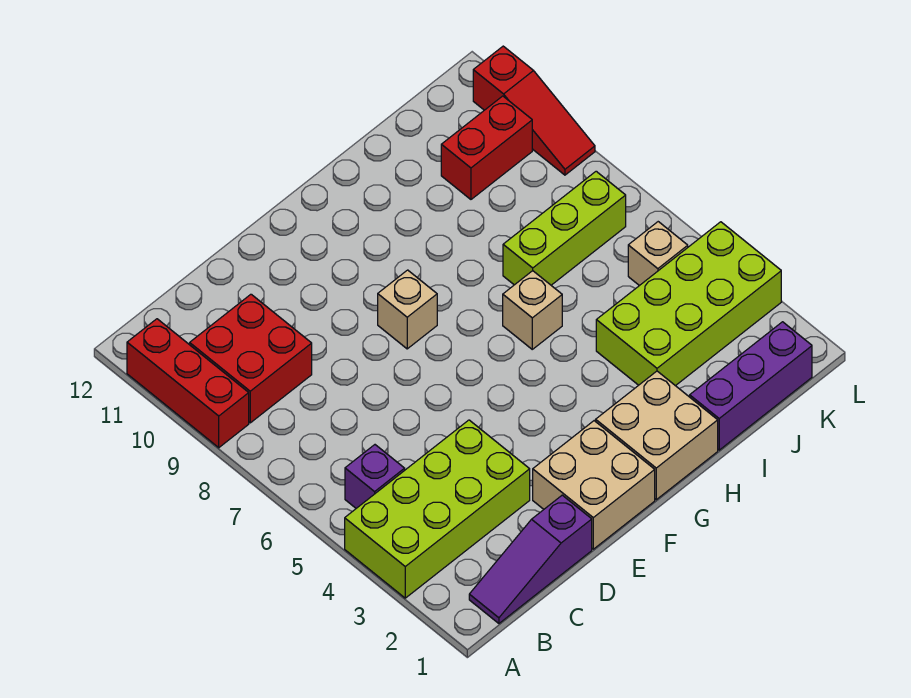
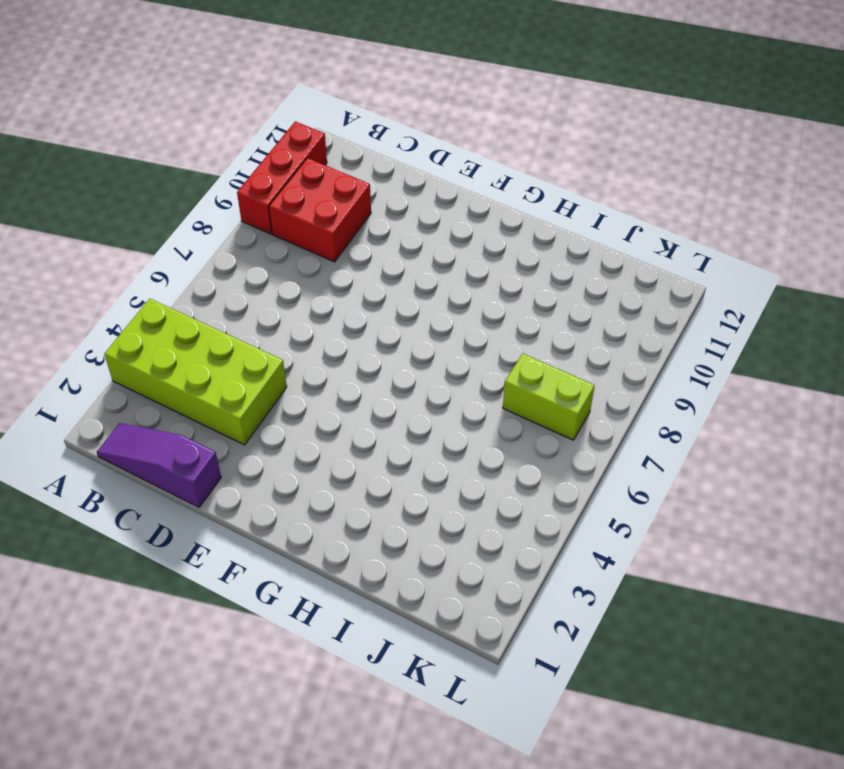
lime 1x2 brick [503,354,595,440] -> lime 1x3 brick [503,171,626,285]
none -> purple 1x1 brick [345,445,405,508]
none -> tan 2x2 brick [533,421,655,549]
none -> tan 1x1 brick [378,270,437,349]

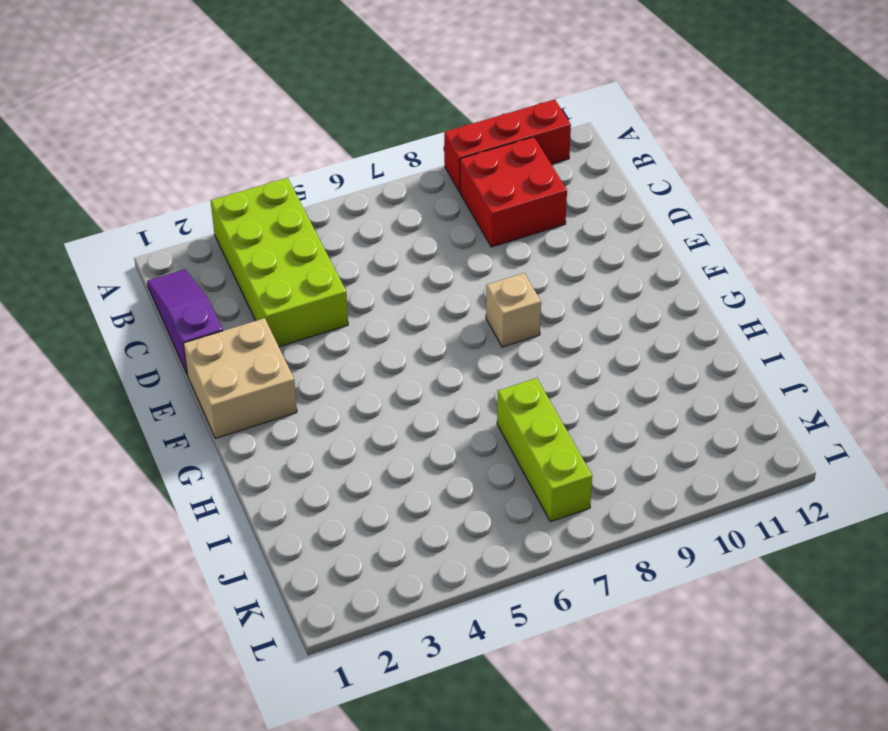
none -> purple 1x1 brick [345,445,405,508]
none -> tan 2x2 brick [596,371,718,500]
none -> tan 1x1 brick [503,271,562,349]

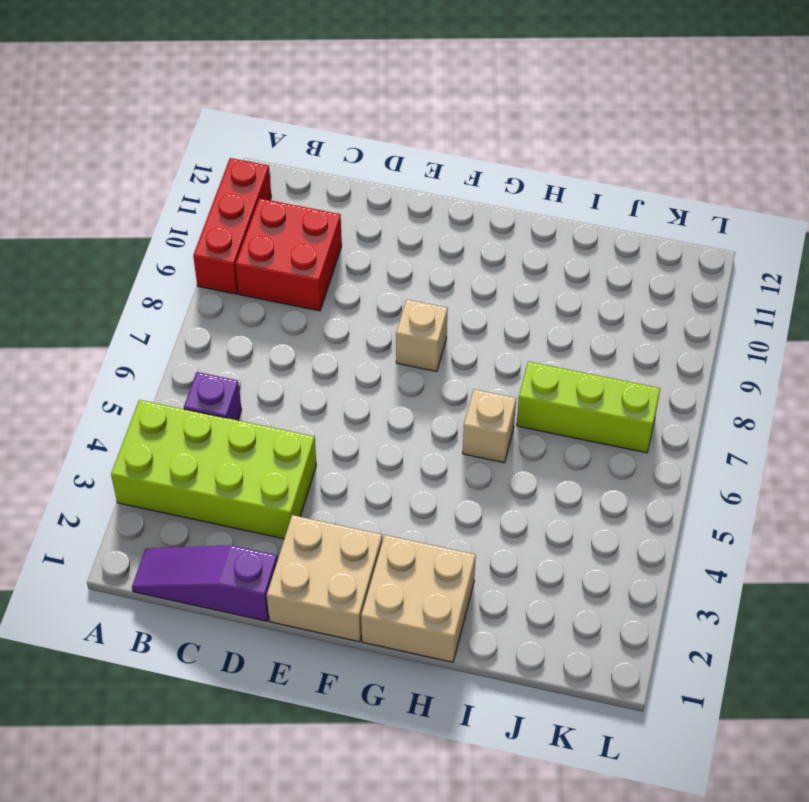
none -> purple 1x3 brick [690,322,812,450]
none -> lime 2x4 brick [596,222,781,386]
none -> red 1x2 brick [441,96,532,199]

